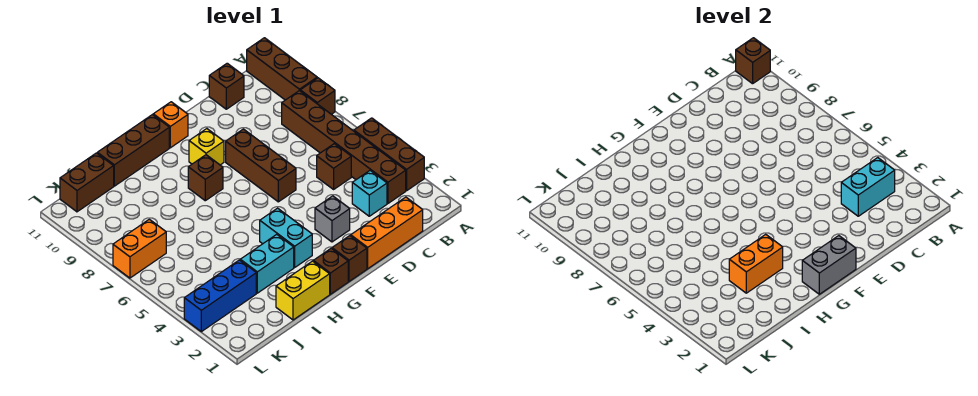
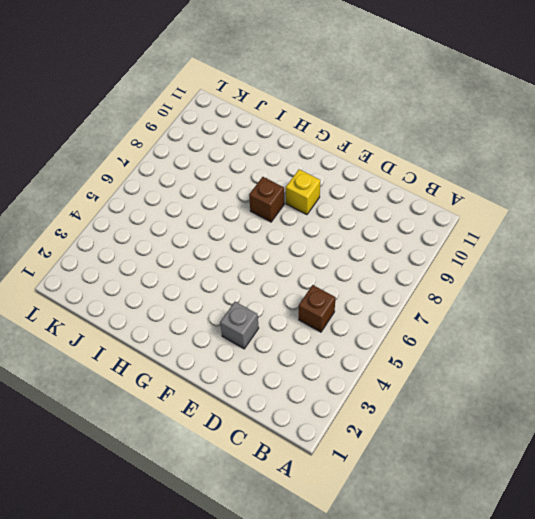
none -> brown 1x3 brick [354,118,424,191]
none -> brown 1x1 brick [300,78,335,114]
none -> brown 1x3 brick [247,38,317,100]

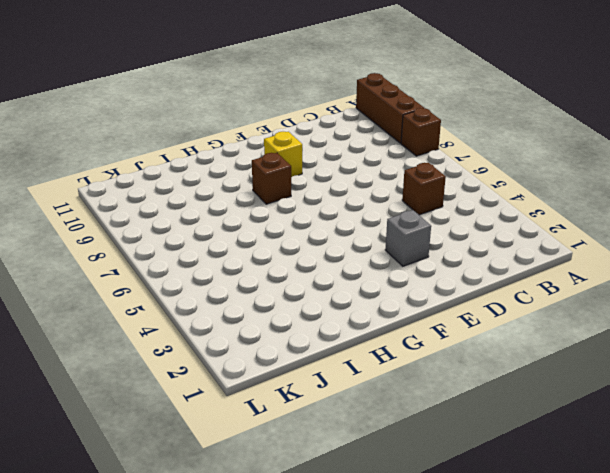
none -> brown 1x3 brick [354,118,424,191]
none -> brown 1x6 brick [282,91,406,203]
none -> orange 1x3 brick [351,197,423,269]

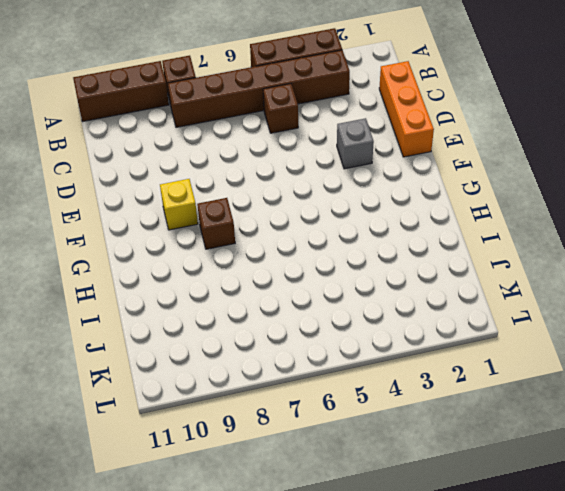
none -> cyan 1x1 brick [352,171,387,216]
none -> brown 1x1 brick [209,63,244,109]
none -> brown 1x3 brick [226,129,296,202]

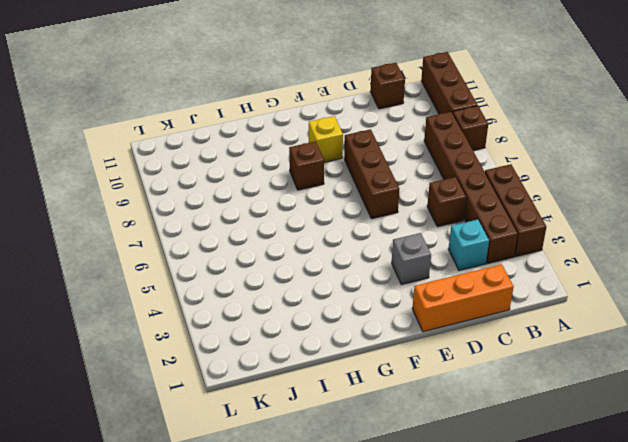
none -> brown 1x1 brick [332,236,367,281]
none -> orange 1x1 brick [153,102,188,148]
none -> brown 1x1 brick [313,248,348,294]

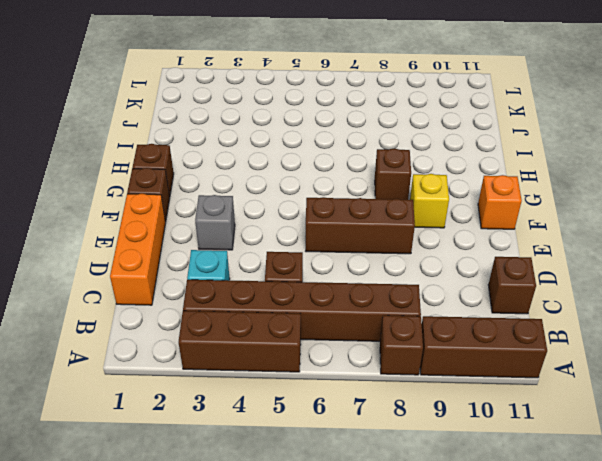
none -> cyan 1x2 brick [260,208,312,267]
none -> brown 1x3 brick [97,115,169,186]
none -> yellow 1x2 brick [276,261,330,320]

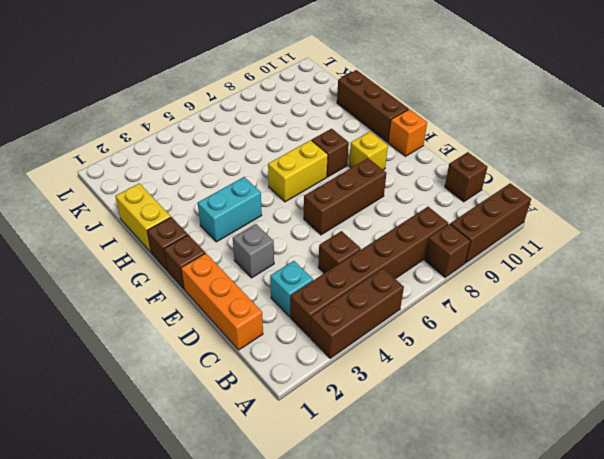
yellow 1x2 brick [268,140,328,202] -> none
none -> cyan 1x2 brick [240,234,294,293]
none -> blue 1x3 brick [184,260,256,332]
none -> brown 1x2 brick [60,153,114,212]

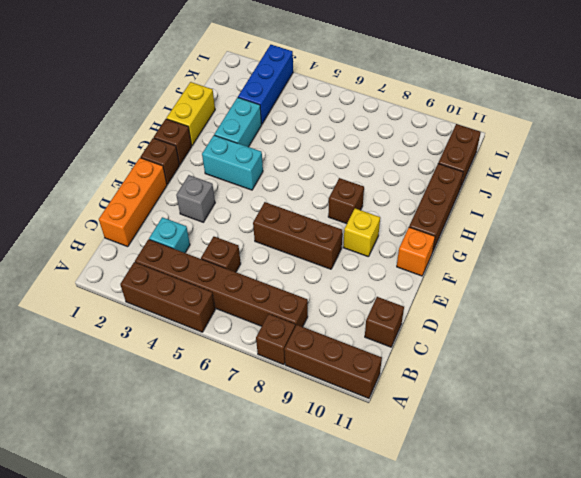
none -> orange 1x2 brick [113,219,166,278]
none -> brown 1x1 brick [736,38,770,84]
none -> cyan 1x2 brick [841,158,895,216]

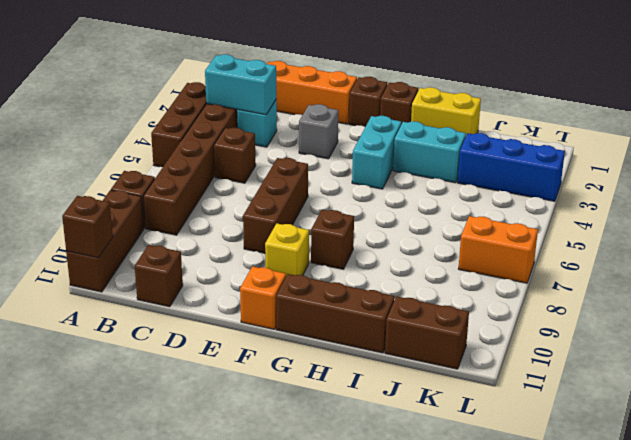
none -> grey 1x2 brick [802,236,856,294]
none -> orange 1x2 brick [729,234,783,293]

